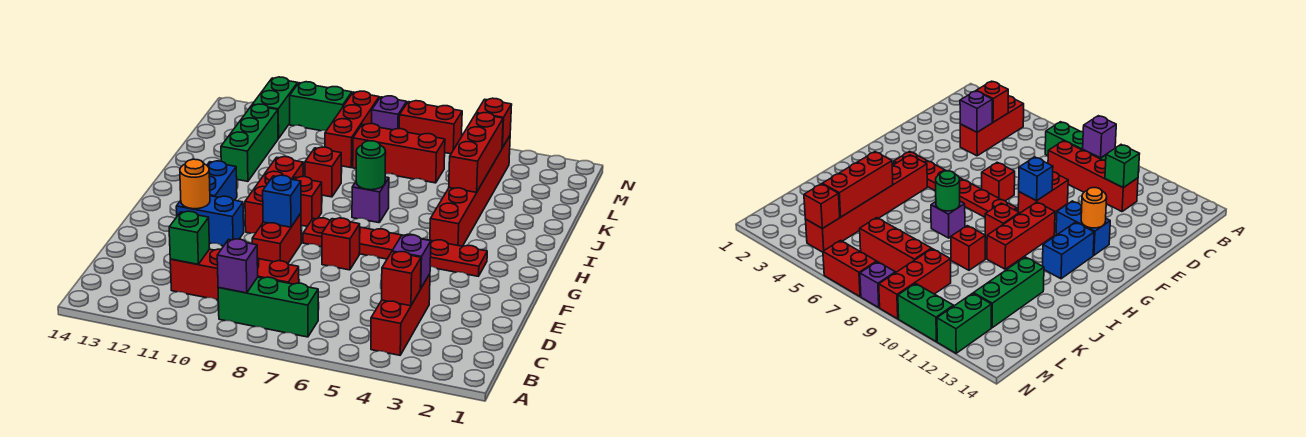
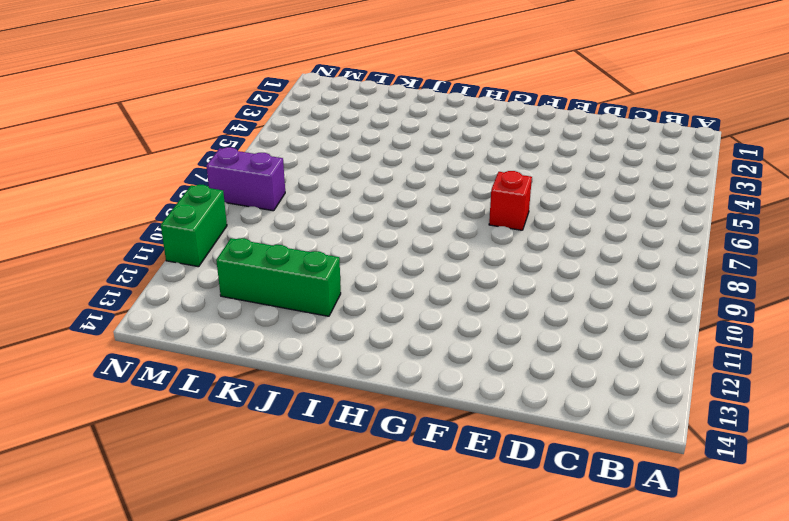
purple 1x2 brick [206,147,285,211] -> purple 1x1 brick [372,96,407,130]
none -> red 1x3 brick [371,274,430,355]
none -> green 1x3 brick [218,277,318,337]
none -> red 1x4 brick [170,249,299,300]

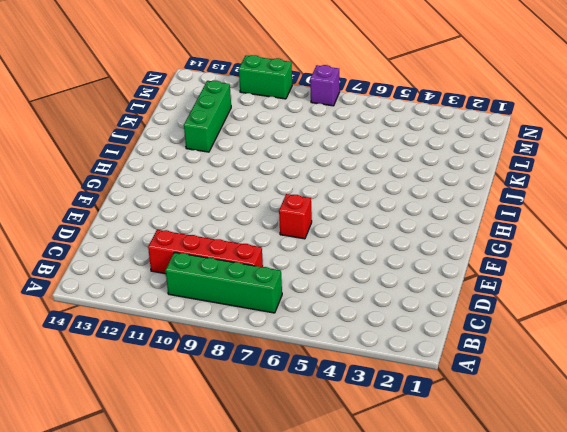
green 1x4 brick [166,252,282,313] -> green 1x3 brick [218,277,318,337]
none -> red 1x3 brick [371,274,430,355]
none -> red 1x2 brick [252,213,301,264]
none -> blue 1x2 brick [176,196,244,246]

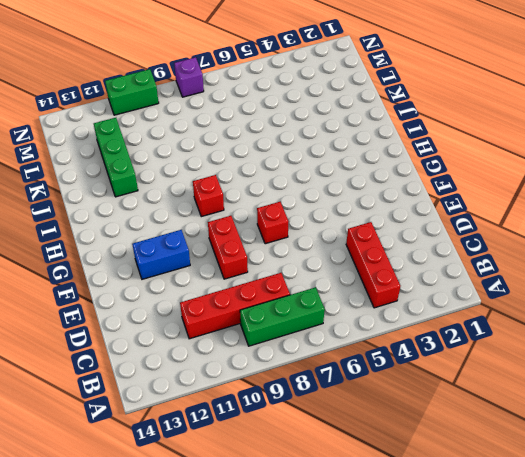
none -> red 1x6 plate [303,218,487,276]
none -> red 1x3 brick [245,157,303,233]
none -> blue 1x2 brick [207,161,237,200]

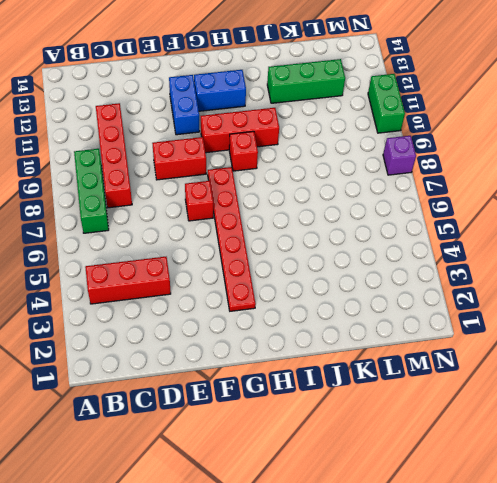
none -> red 1x6 brick [430,136,510,246]
none -> purple 1x1 brick [352,177,389,223]
none -> red 1x1 brick [305,147,341,197]

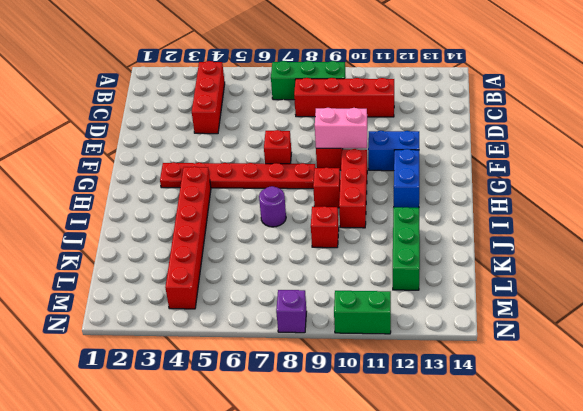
pink 1x2 brick [315,108,367,149] -> blue 1x1 brick [263,175,301,227]
purple 1x1 round brick [259,186,286,227] -> purple 1x1 brick [352,177,389,223]
none -> red 1x3 brick [353,124,445,183]
none -> red 1x3 brick [325,91,379,168]
none -> green 1x2 brick [252,77,298,139]

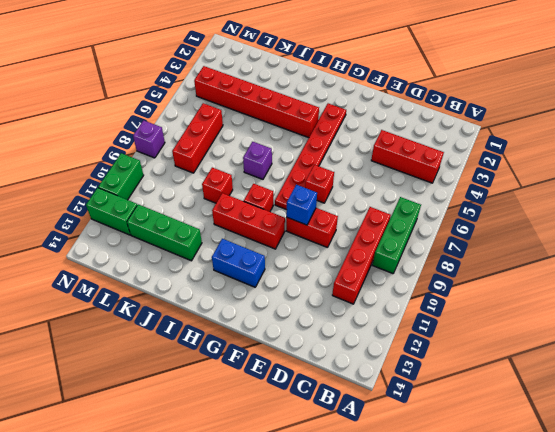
none -> blue 1x2 brick [176,196,244,246]
none -> red 1x3 brick [325,91,379,168]
none -> red 1x2 brick [399,101,462,154]

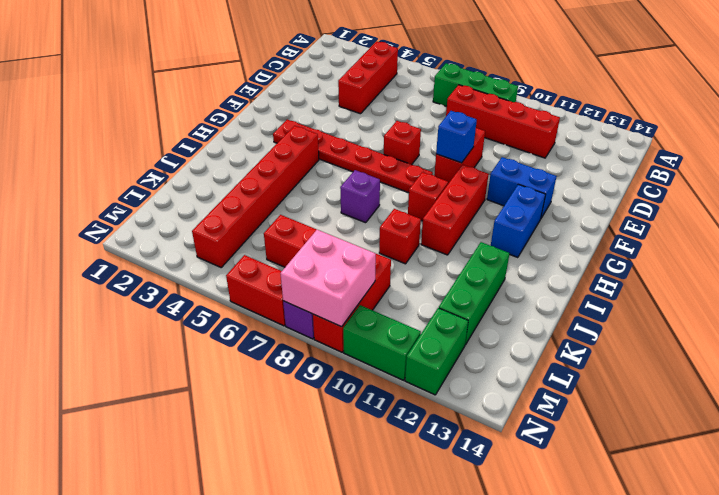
pink 2x2 brick [280,230,376,327] -> none
none -> purple 1x1 brick [217,239,258,293]
none -> red 1x1 brick [382,252,421,306]
none -> green 1x1 brick [169,211,210,264]

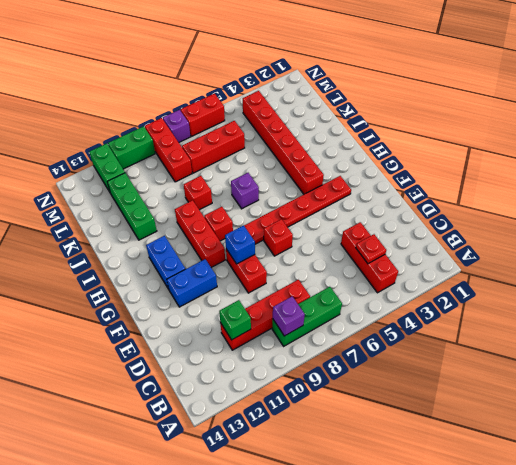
red 1x1 plate [356,234,386,264] -> red 1x1 brick [382,252,421,306]
none -> purple 1x1 brick [392,235,431,289]
none -> orange 1x1 round brick [180,159,210,209]
none -> green 1x1 round brick [356,141,386,190]

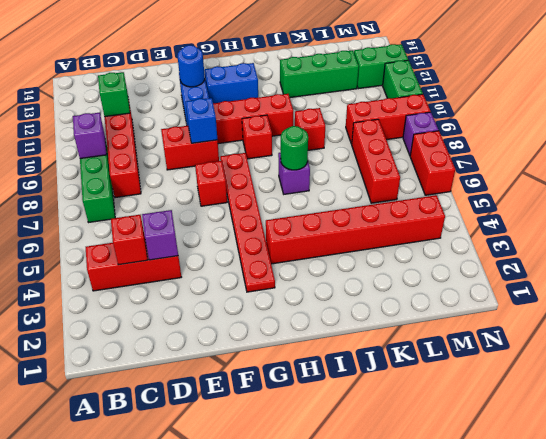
blue 1x1 round brick [178,45,205,87] -> orange 1x1 round brick [180,159,210,209]
none -> red 1x3 brick [449,113,503,192]
none -> red 1x1 brick [476,98,512,148]

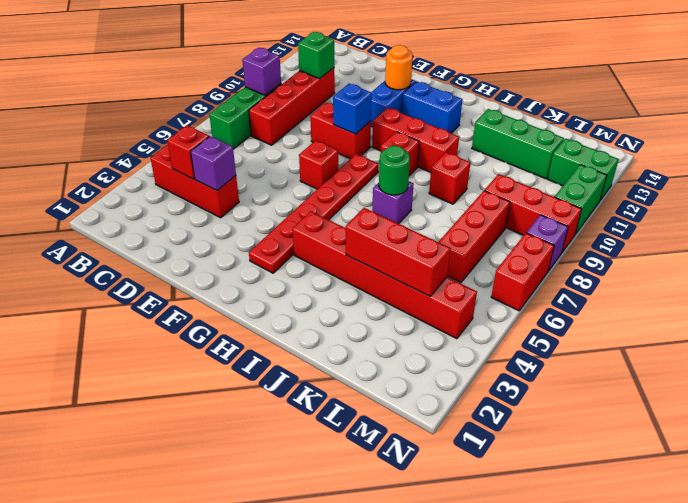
none -> red 1x1 brick [476,98,512,148]

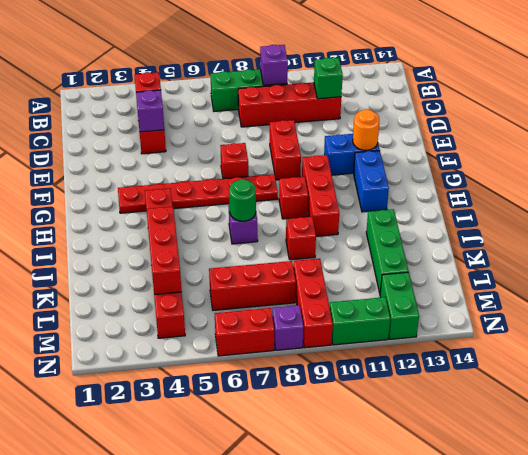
none -> blue 1x1 brick [263,175,301,227]
none -> red 1x1 brick [476,98,512,148]

